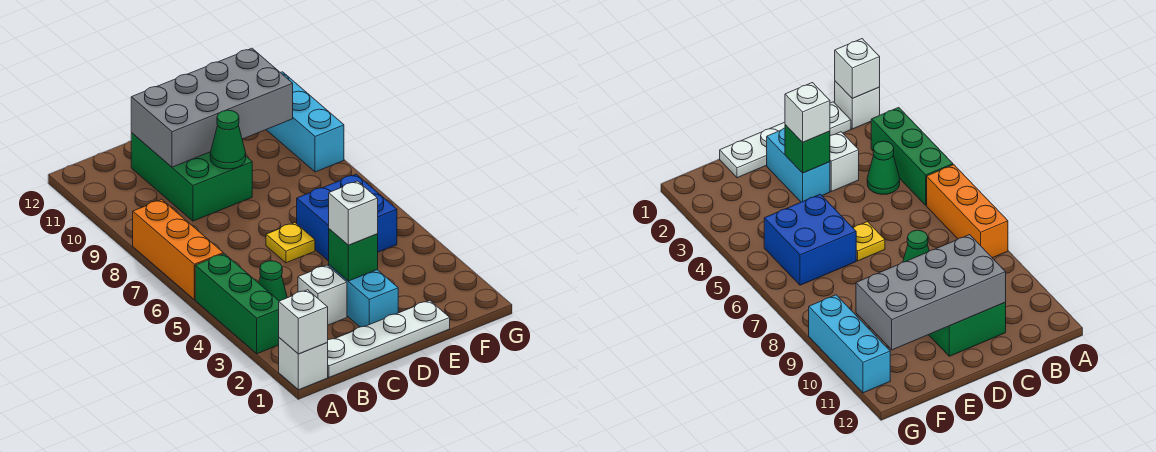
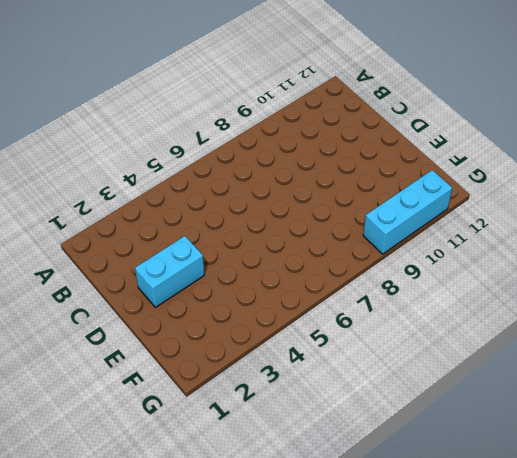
none -> white 1x1 brick [279,338,328,390]
none -> green 1x3 brick [195,254,279,354]
none -> orange 1x3 brick [133,200,223,300]

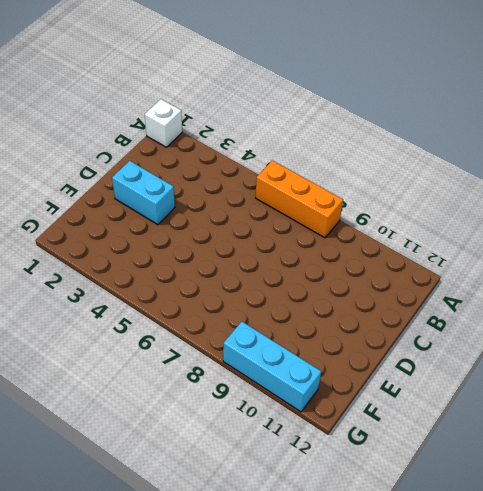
none -> green 1x3 brick [195,254,279,354]
none -> white 1x4 plate [327,300,450,377]
none -> green 1x1 cone [259,261,287,301]

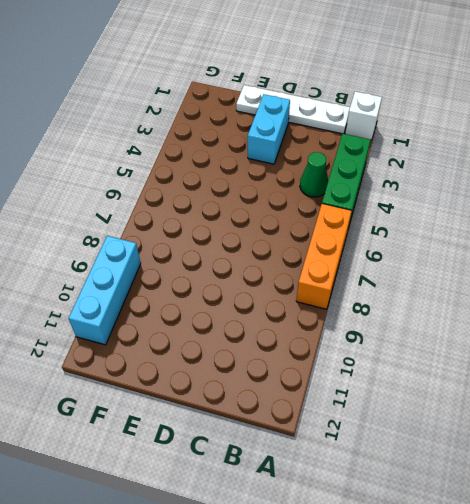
none -> white 1x1 brick [298,265,347,325]
none -> green 2x3 brick [131,133,252,221]
none -> yellow 1x1 plate [266,223,315,263]

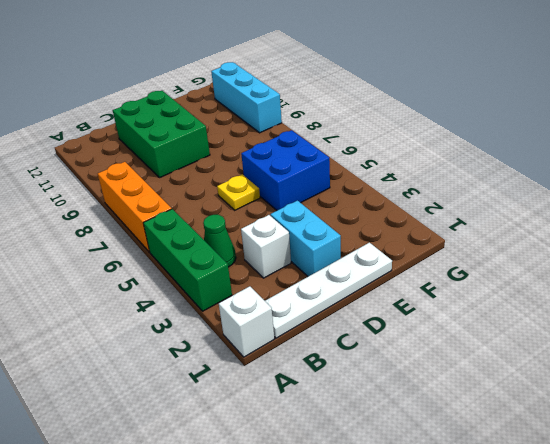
none -> white 1x1 brick [279,290,328,354]
none -> grey 2x4 brick [131,48,293,167]
none -> green 1x1 brick [329,229,378,281]

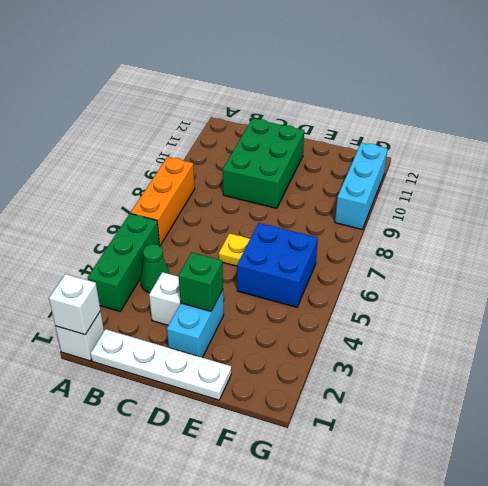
none -> grey 2x4 brick [131,48,293,167]
none -> green 1x1 cone [210,110,246,169]
none -> white 1x1 brick [329,181,378,245]

